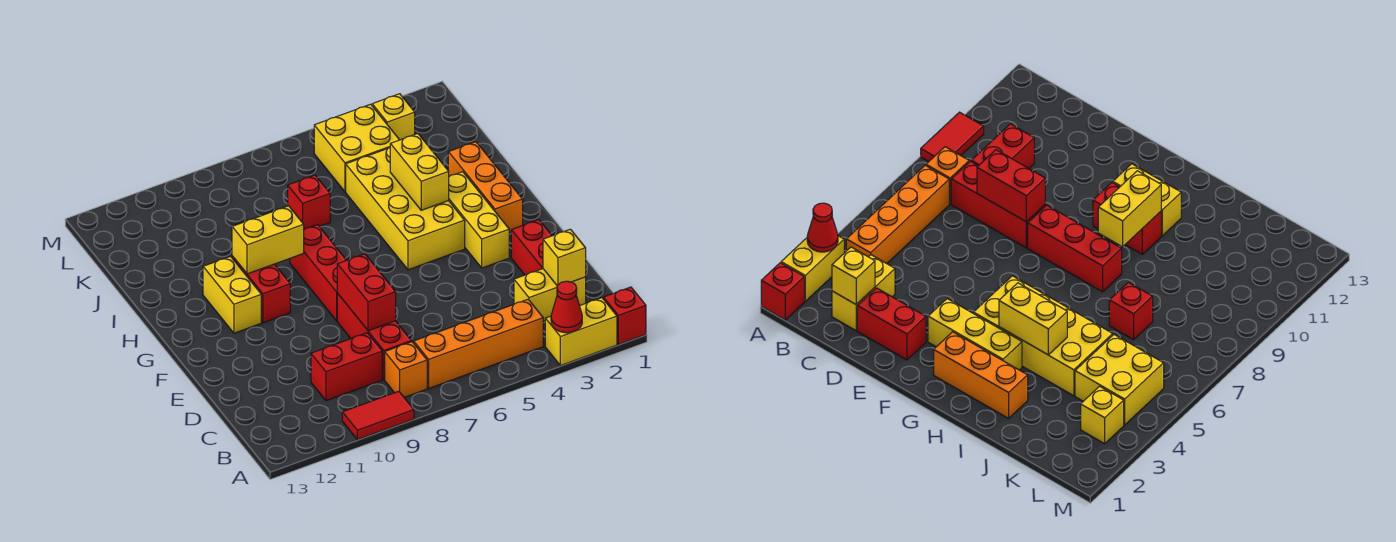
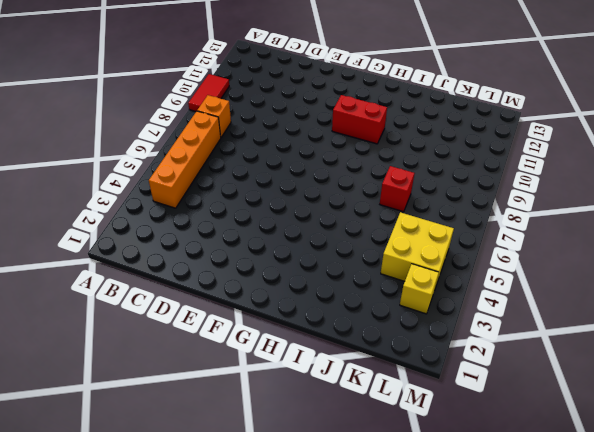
none -> red 1x1 brick [603,287,646,344]
none -> yellow 1x2 brick [545,298,617,366]
none -> yellow 1x2 brick [514,269,586,321]

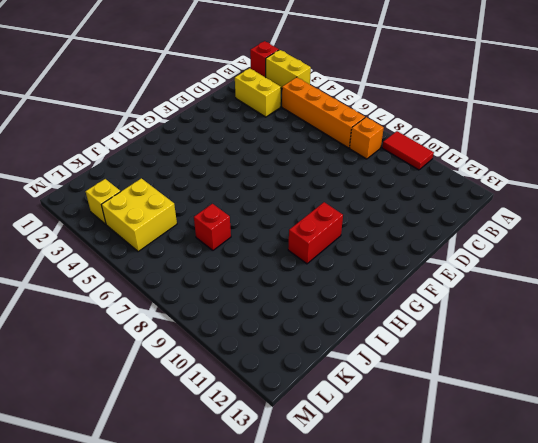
none -> red 1x3 brick [337,293,411,379]
none -> red 1x2 brick [311,333,382,401]
none -> red 1x2 brick [511,220,552,275]

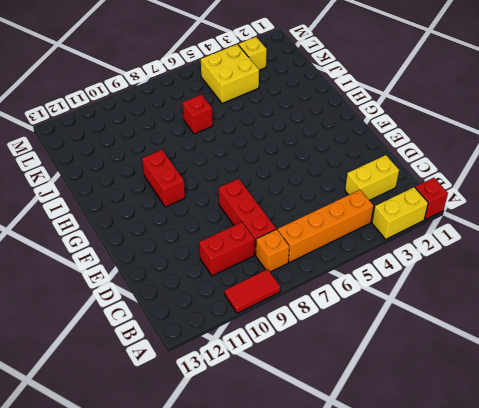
none -> red 1x2 brick [511,220,552,275]
none -> yellow 1x3 brick [449,172,509,268]
none -> red 1x3 brick [290,225,346,321]

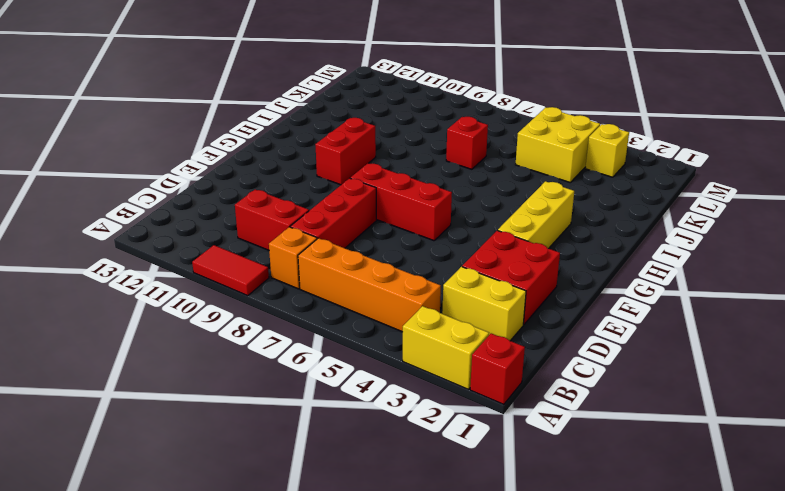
red 2x2 brick [462,230,560,325] -> red 1x2 brick [511,220,552,275]
red 1x3 brick [350,163,452,241] -> red 1x3 brick turned to [290,225,346,321]
none -> orange 1x3 brick [448,142,523,233]
none -> yellow 2x4 brick [346,148,465,270]
none -> yellow 1x2 brick [203,256,261,333]

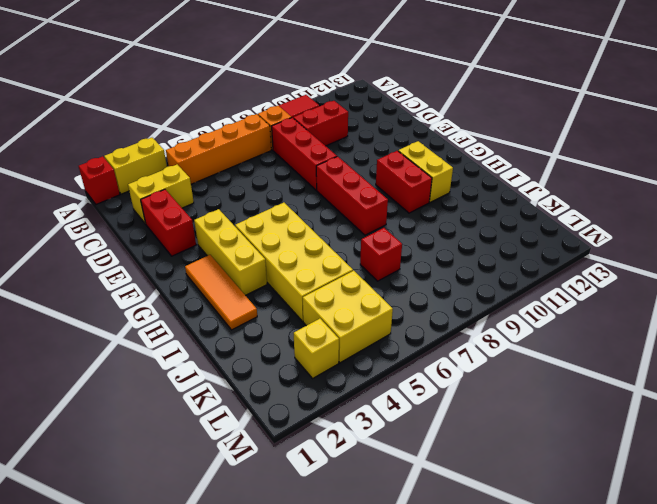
orange 1x3 tile [185,255,257,330] -> orange 1x3 brick [448,142,523,233]
none -> red 1x1 cone [551,281,582,333]
none -> yellow 1x1 brick [543,229,586,286]
none -> red 1x2 brick [337,254,396,331]

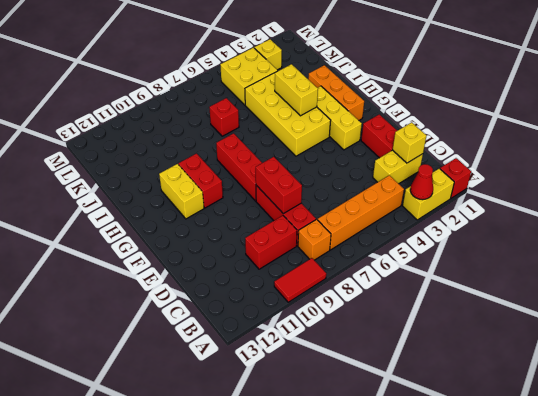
none -> yellow 1x2 brick [232,206,304,274]

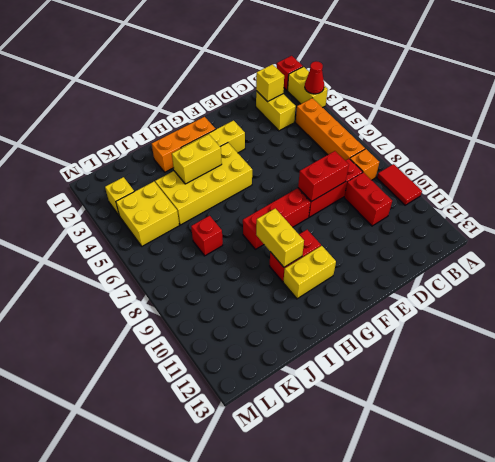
none -> red 1x2 brick [511,220,552,275]

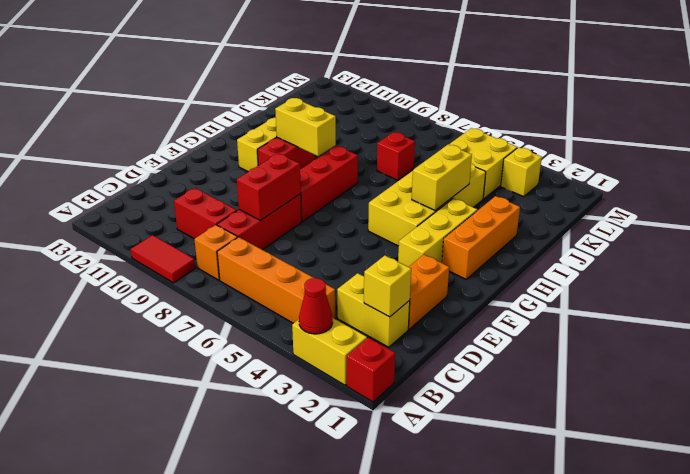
orange 1x2 brick [408,255,449,329] -> red 1x2 brick [511,220,552,275]

